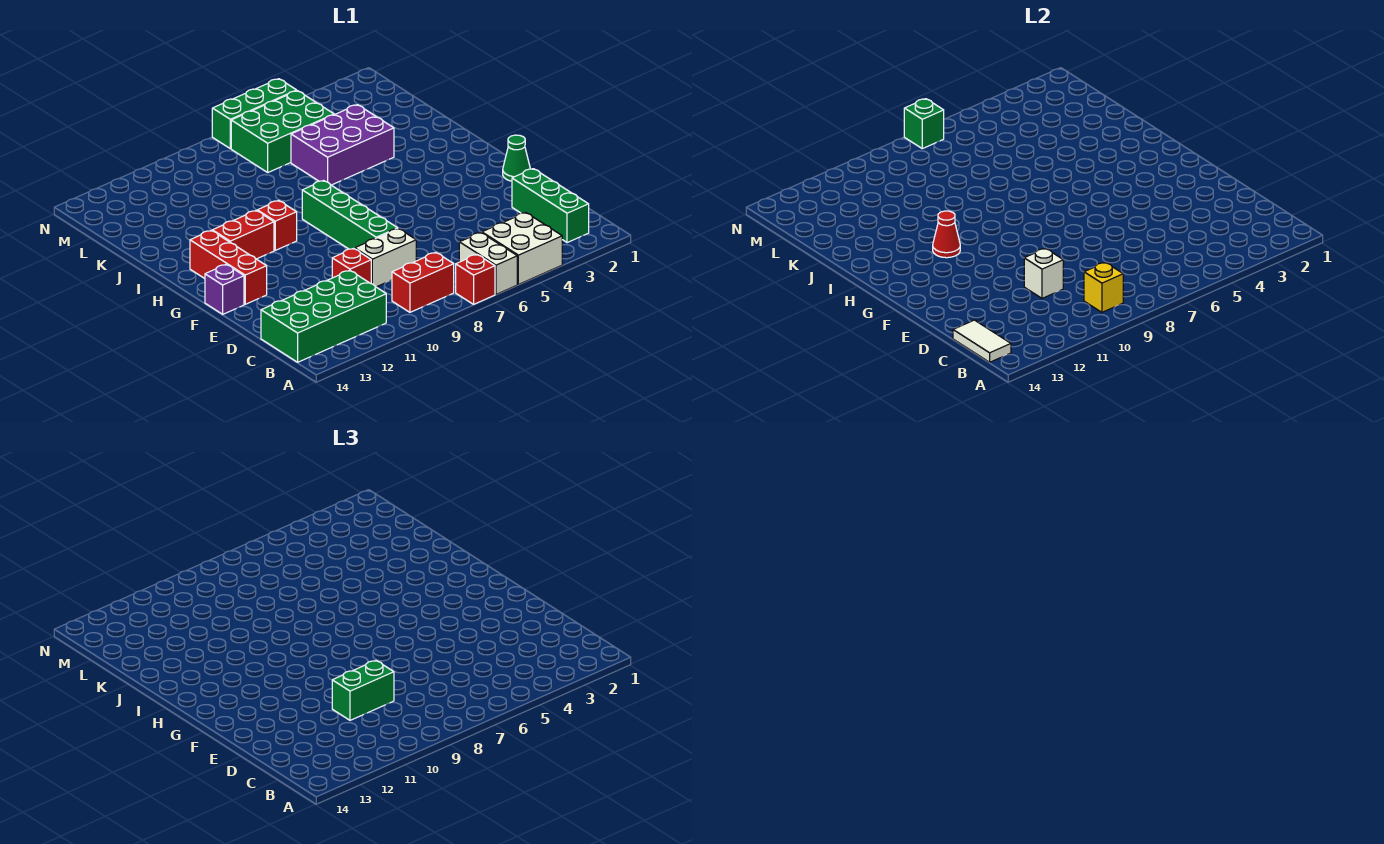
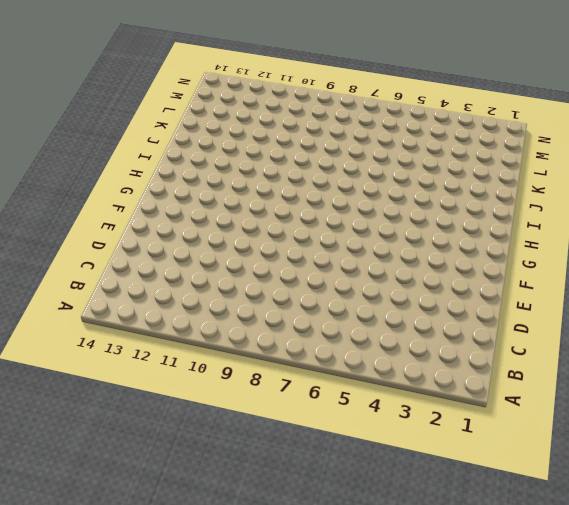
none -> white 2x2 brick [482,213,562,284]
none -> white 1x2 brick [459,233,517,294]
none -> red 1x1 brick [456,255,495,304]

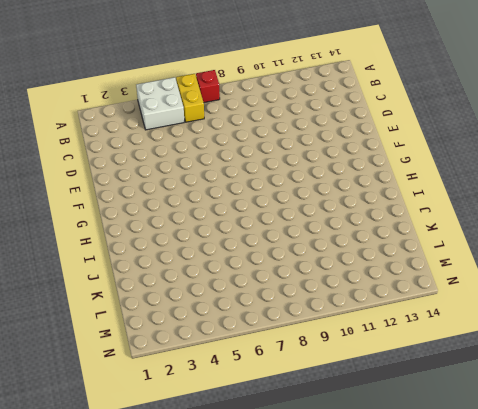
yellow 1x2 brick [176,74,204,122] -> white 1x2 brick [459,233,517,294]
none -> green 1x3 brick [512,169,589,243]
none -> red 1x2 brick [392,253,454,312]
none -> green 2x4 brick [261,270,386,362]

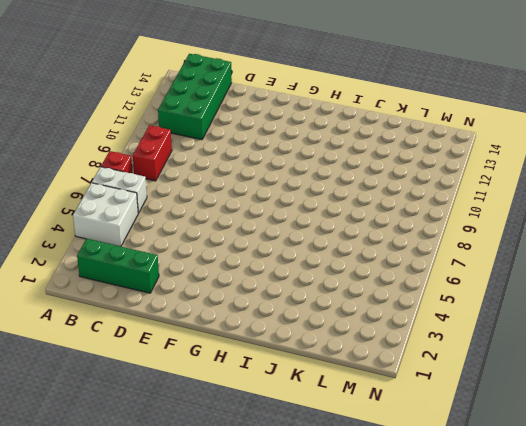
none -> white 1x2 brick [355,229,416,287]
none -> red 1x1 brick [332,248,371,283]
none -> green 1x4 brick [302,181,398,249]

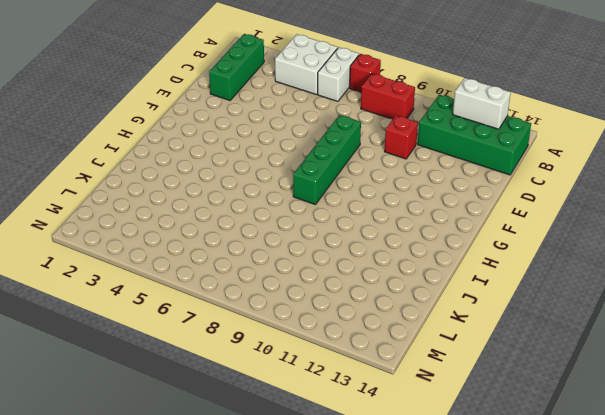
white 1x2 brick [453,78,511,129] -> white 1x2 brick moved to [355,229,416,287]
none -> green 1x1 cone [503,135,530,181]
none -> red 1x3 brick [190,230,267,304]
none -> purple 1x1 brick [205,264,244,314]

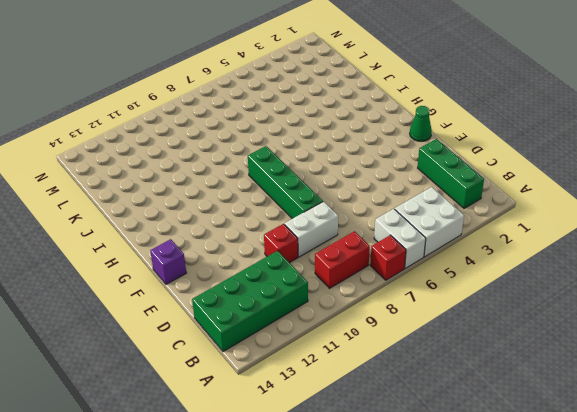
none -> red 1x3 brick [190,230,267,304]
none -> red 1x1 brick [257,200,297,250]
none -> red 1x2 brick [212,210,274,259]

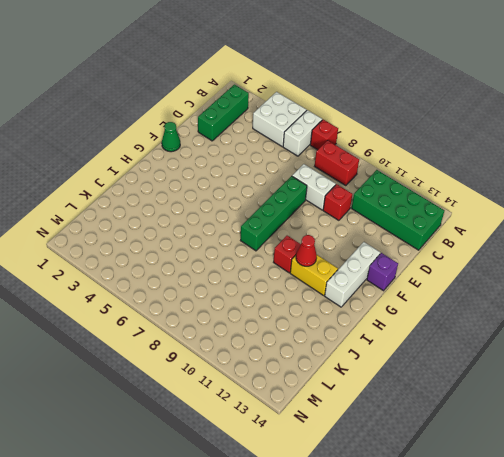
white 1x3 brick [325,242,380,307] -> red 1x3 brick [190,230,267,304]
yellow 1x2 brick [290,255,338,296] -> red 1x2 brick [212,210,274,259]
none -> purple 2x3 brick [291,105,394,185]
none -> green 2x3 brick [231,91,334,172]
none -> green 1x3 brick [212,79,297,149]

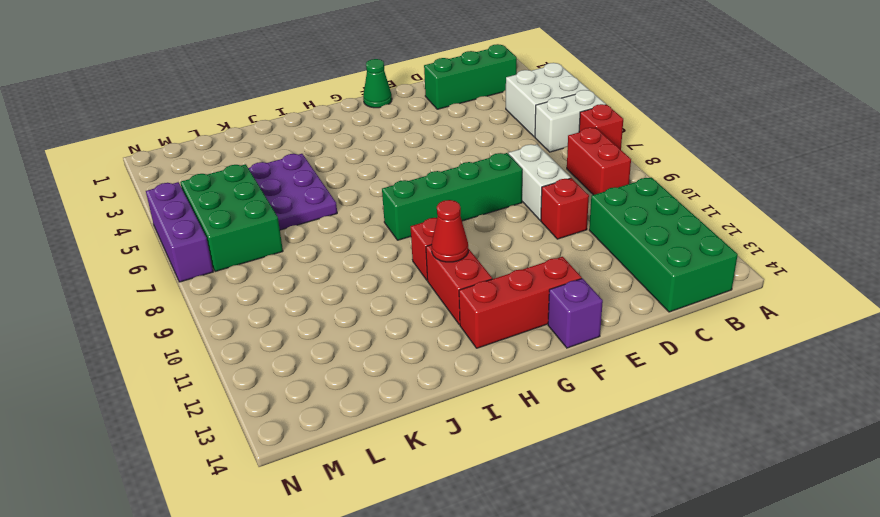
purple 2x3 plate [248,154,337,230] -> purple 2x3 brick [291,105,394,185]
purple 1x3 brick [146,182,213,282] -> green 1x3 brick [212,79,297,149]
none -> yellow 1x1 brick [1084,262,1123,312]
none -> white 1x2 tile [953,320,1011,362]
none -> white 1x1 brick [1024,248,1063,298]

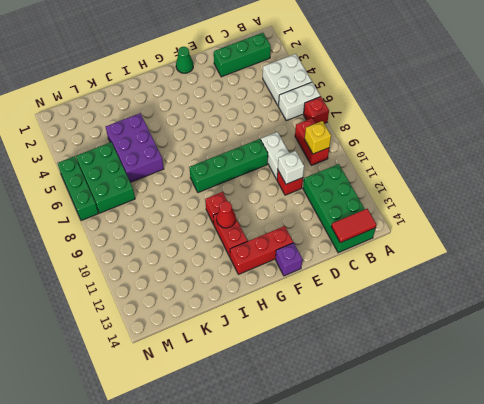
red 1x2 tile [331,209,376,243] -> white 1x2 tile [953,320,1011,362]
none -> green 1x1 brick [904,99,944,149]
none -> green 1x2 brick [332,661,394,720]

